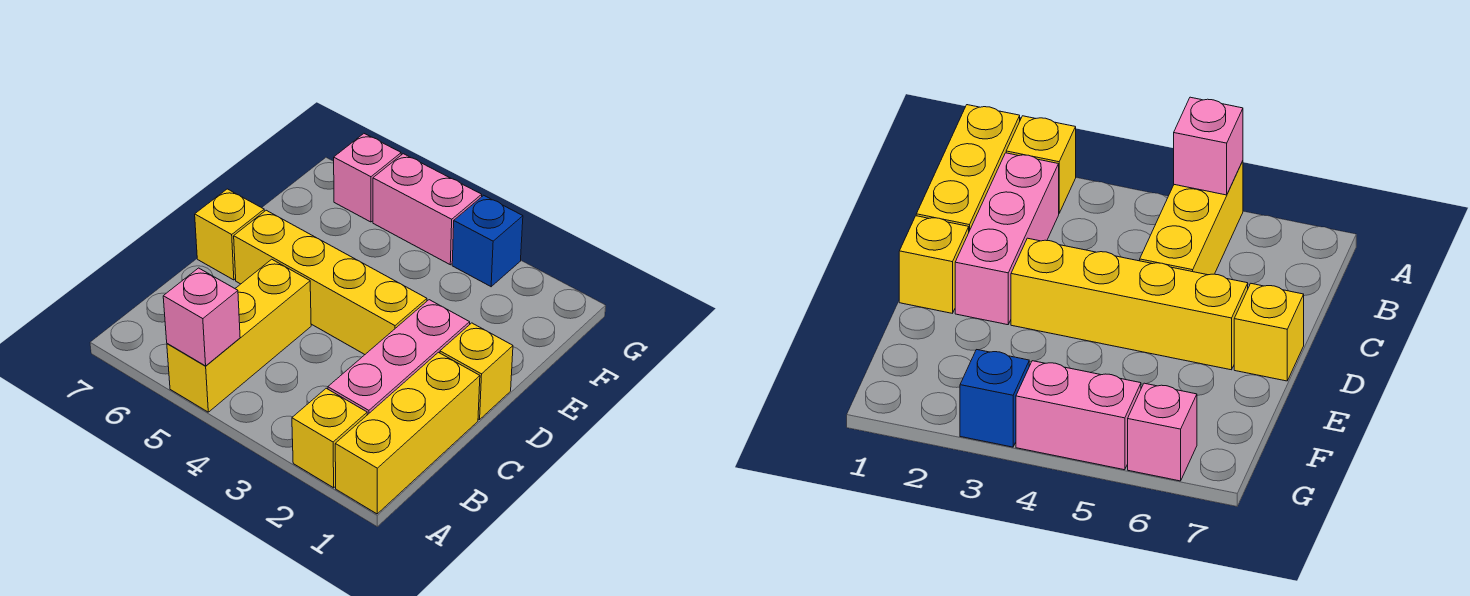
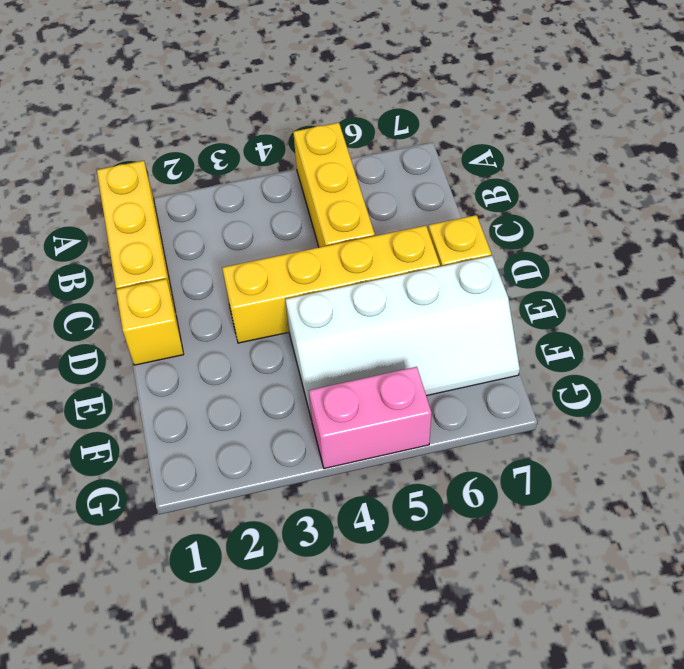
white 2x4 slope [285,256,520,420] -> none
none -> yellow 1x1 brick [292,388,367,488]
none -> pink 1x3 brick [328,300,470,415]

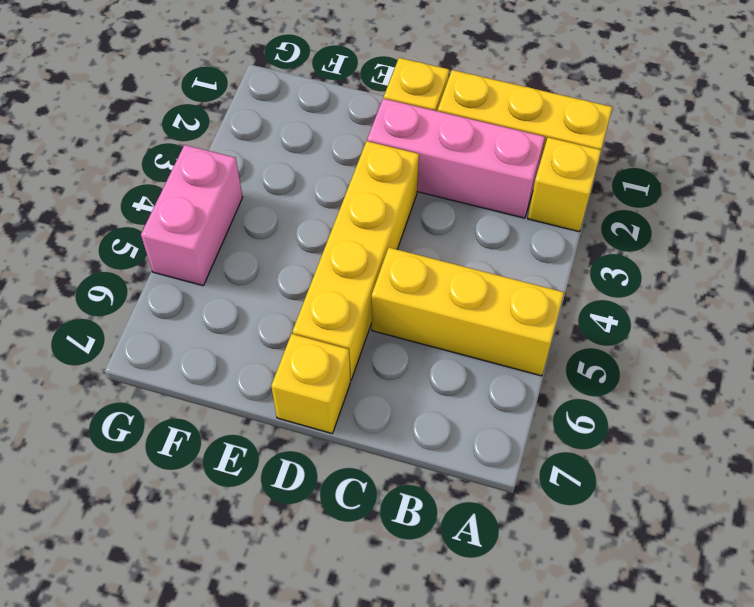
none -> blue 1x1 brick [452,195,523,287]
none -> pink 1x1 brick [334,134,401,222]

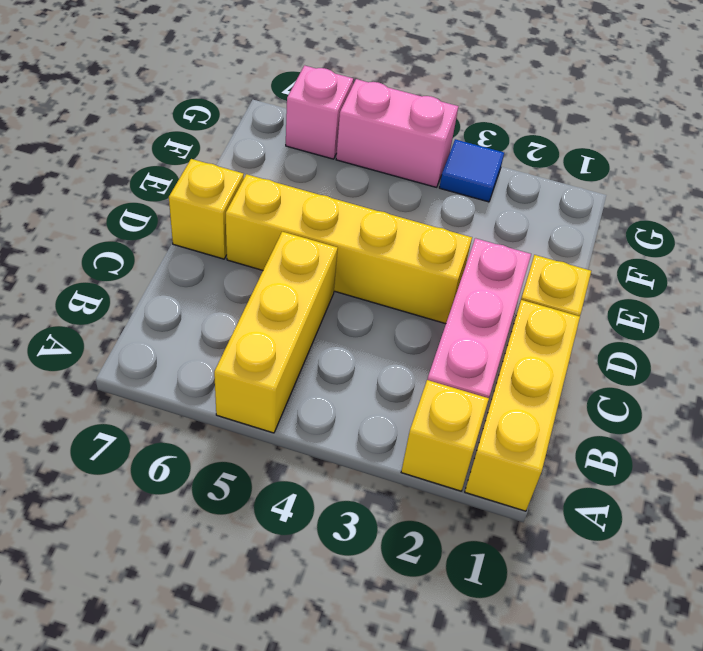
blue 1x1 tile [439,139,504,202] -> blue 1x1 brick [452,195,523,287]
none -> pink 1x1 brick [163,268,240,366]

